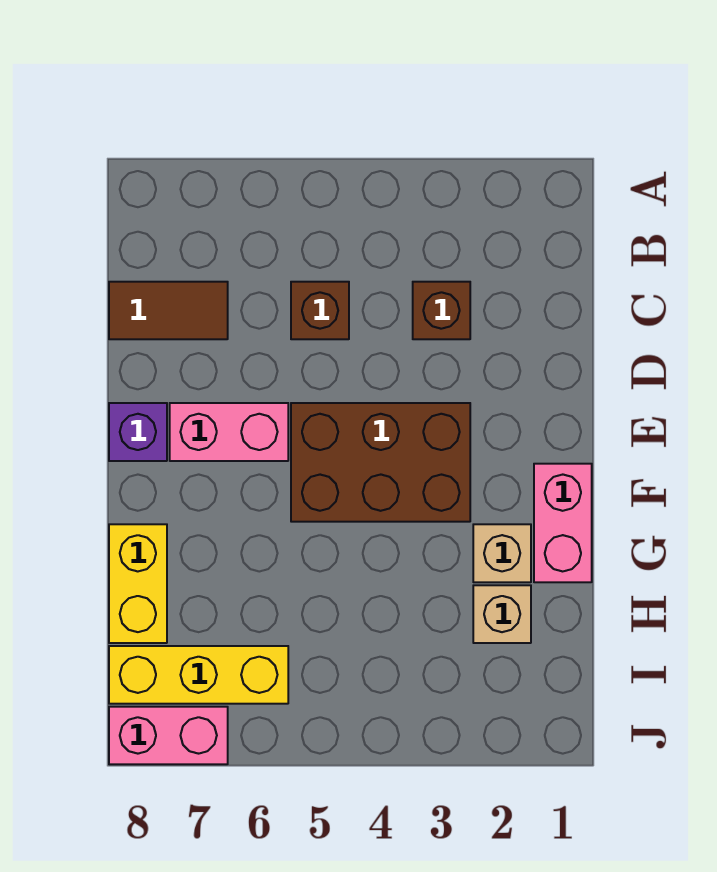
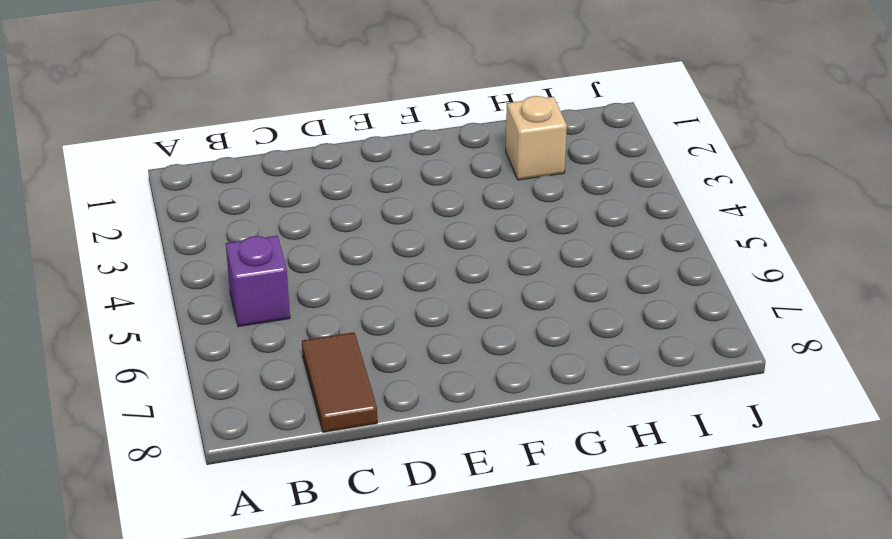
purple 1x1 brick [226,236,290,327] -> purple 1x1 brick moved to [109,403,167,461]
none -> brown 1x1 brick [413,282,470,339]
none -> brown 1x1 brick [291,282,349,339]
none -> brown 2x3 brick [291,403,470,522]

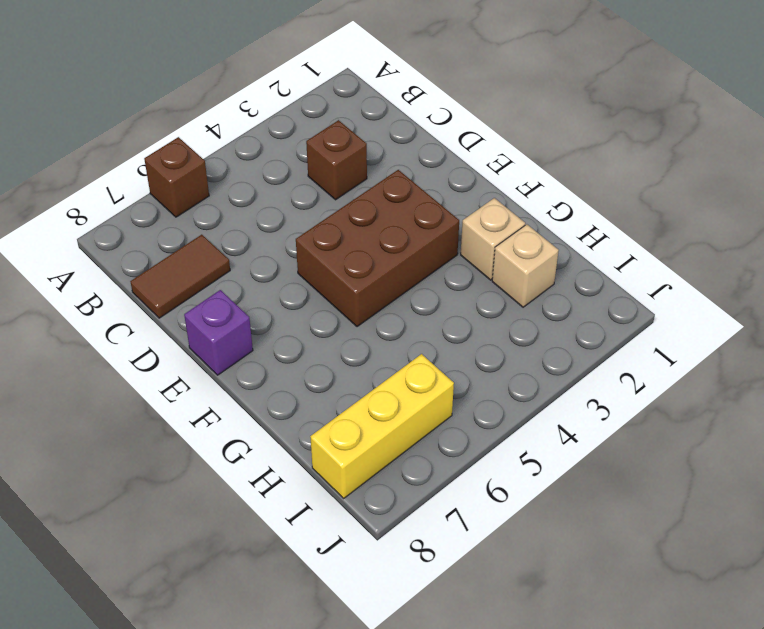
brown 1x1 brick [144,137,209,217] -> brown 1x1 brick moved to [291,282,349,339]
none -> pink 1x2 brick [170,403,288,461]
none -> pink 1x2 brick [534,464,592,582]
none -> yellow 1x2 brick [109,524,167,643]

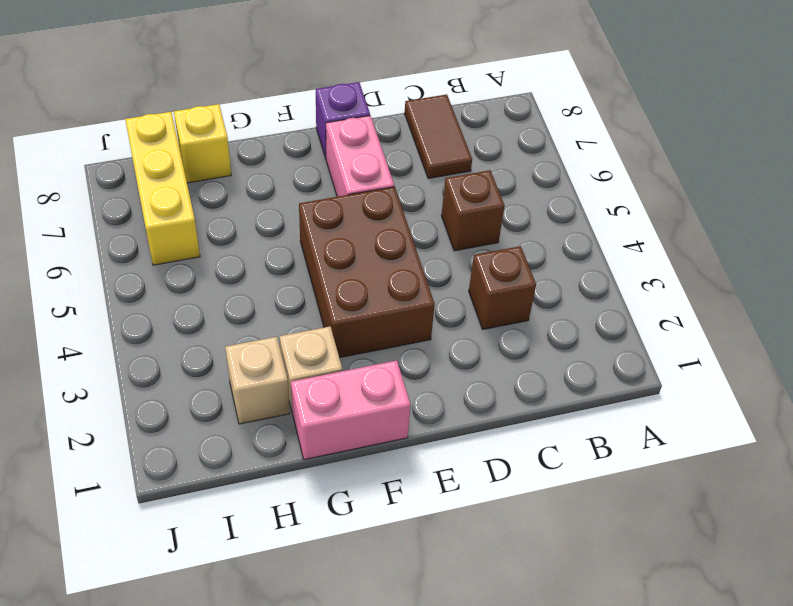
yellow 1x1 brick [174,104,231,183] -> yellow 1x2 brick [109,524,167,643]
none -> pink 1x2 brick [109,707,228,764]

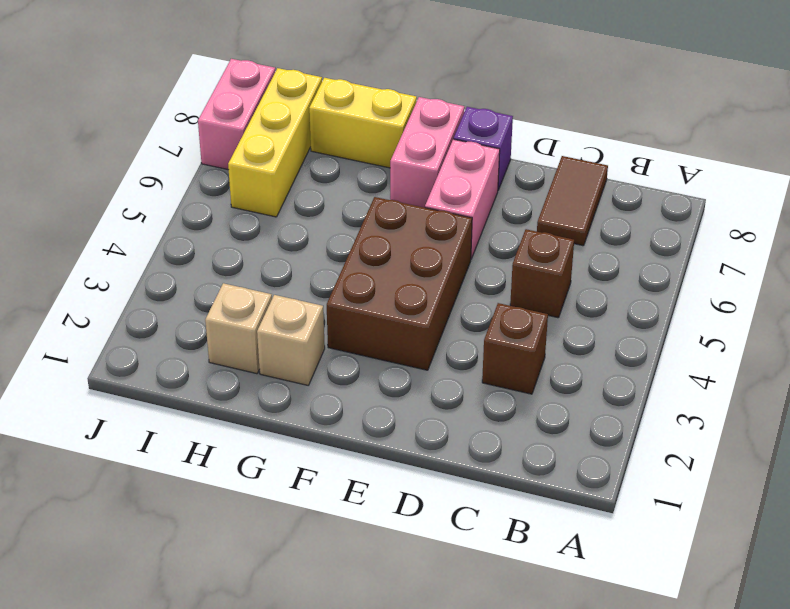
pink 1x2 brick [390,97,464,208] -> pink 1x2 brick turned to [534,464,592,582]

